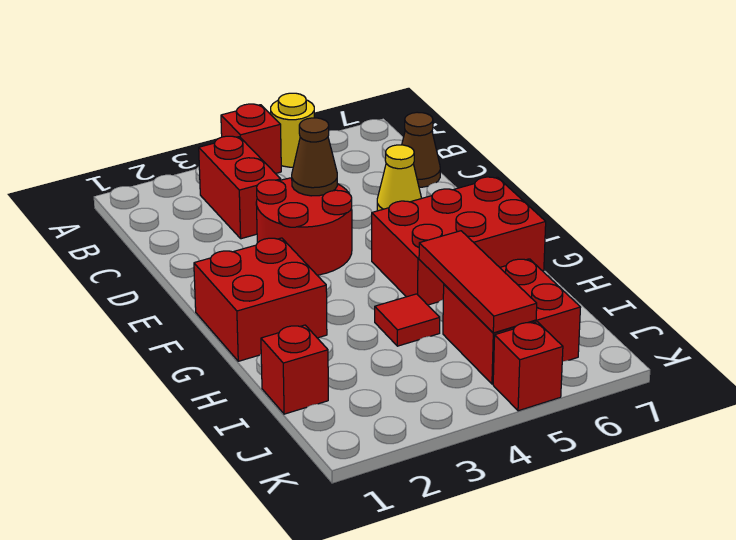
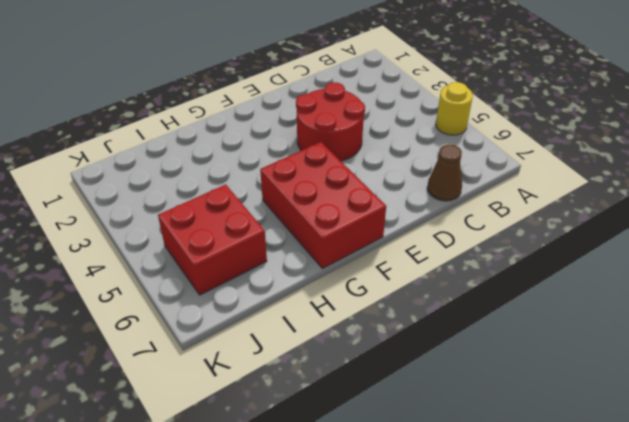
none -> red 1x1 brick [221,104,281,173]
none -> red 1x2 brick [199,136,281,239]
none -> yellow 1x1 cone [377,145,422,211]

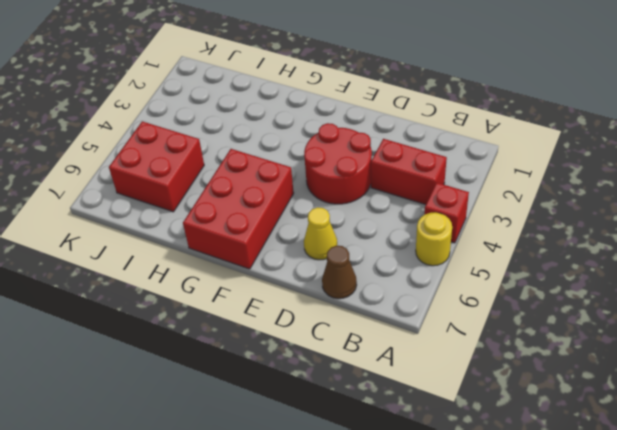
none -> red 2x2 brick [194,238,327,361]
none -> red 1x1 tile [375,294,440,346]
none -> red 1x1 brick [261,325,328,414]

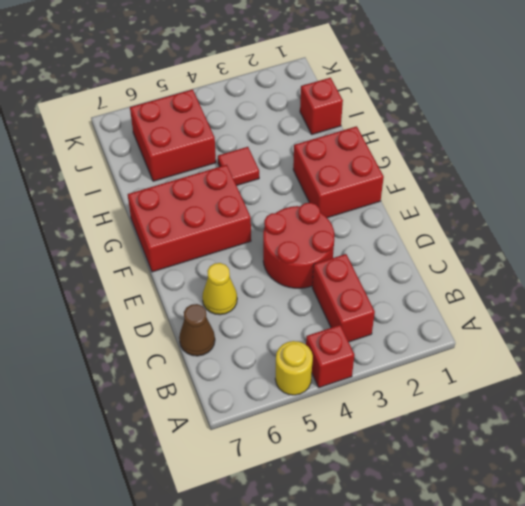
none -> red 1x1 brick [493,322,563,411]
none -> brown 1x1 cone [292,118,338,196]
none -> red 1x3 tile [419,231,537,333]

